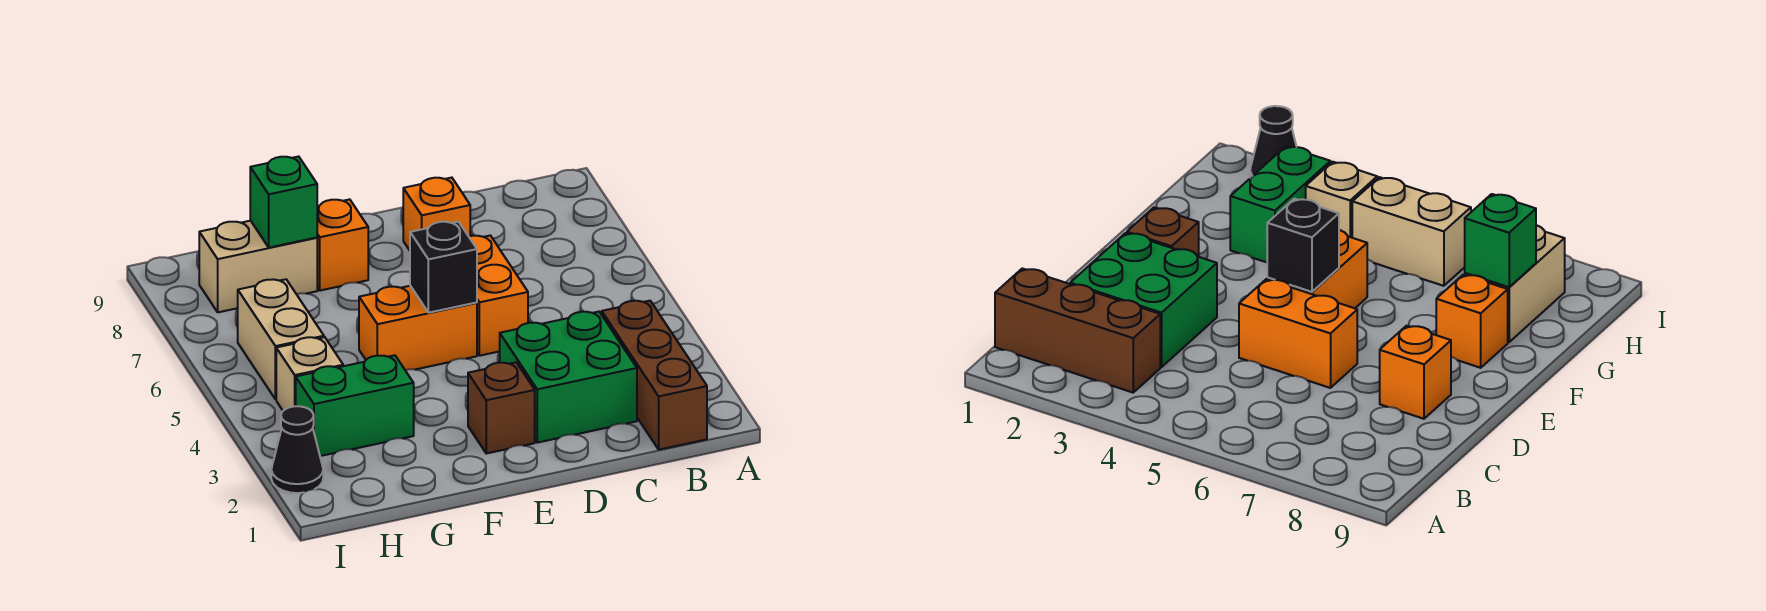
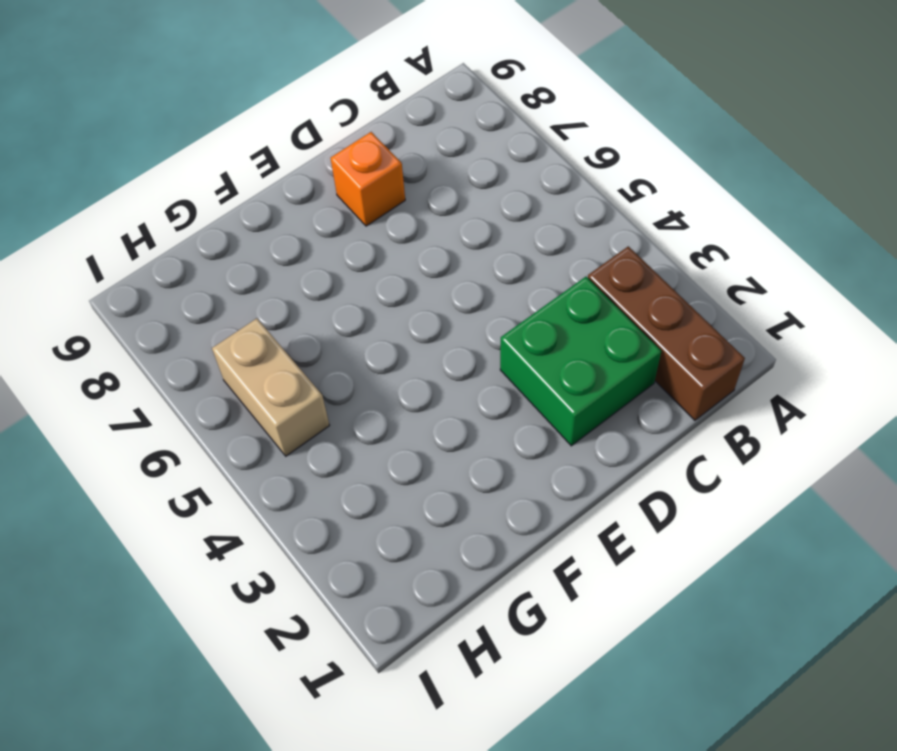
none -> orange 1x2 brick [469,236,528,356]
none -> brown 1x1 brick [468,362,535,453]
none -> orange 1x2 brick [359,286,477,370]

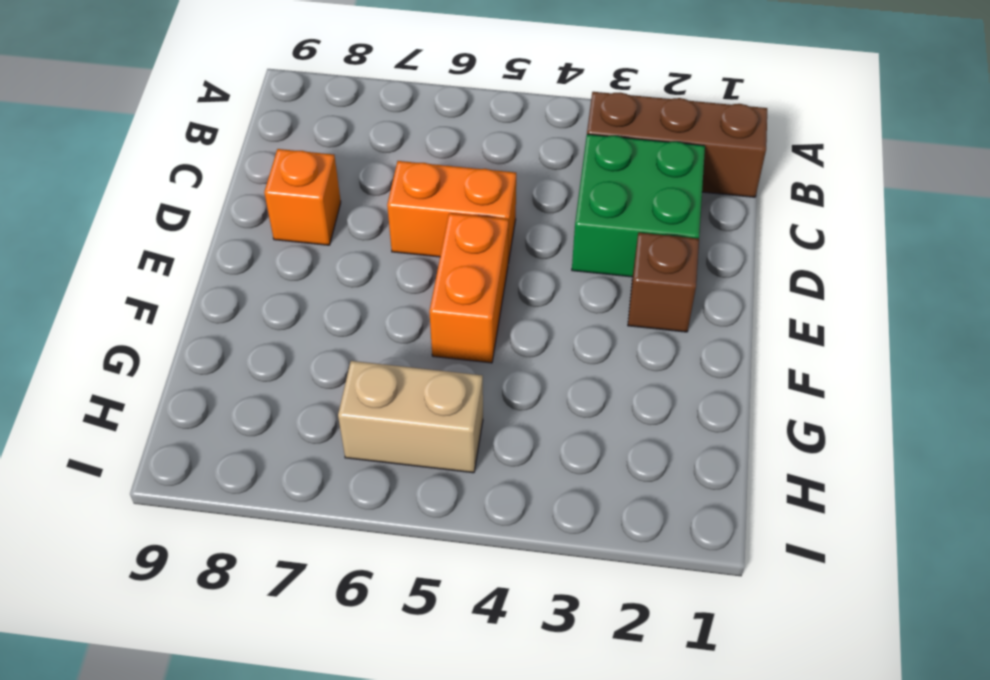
none -> orange 1x1 brick [317,199,368,290]
none -> green 1x2 brick [296,355,414,456]
none -> tan 1x2 brick [199,221,317,312]

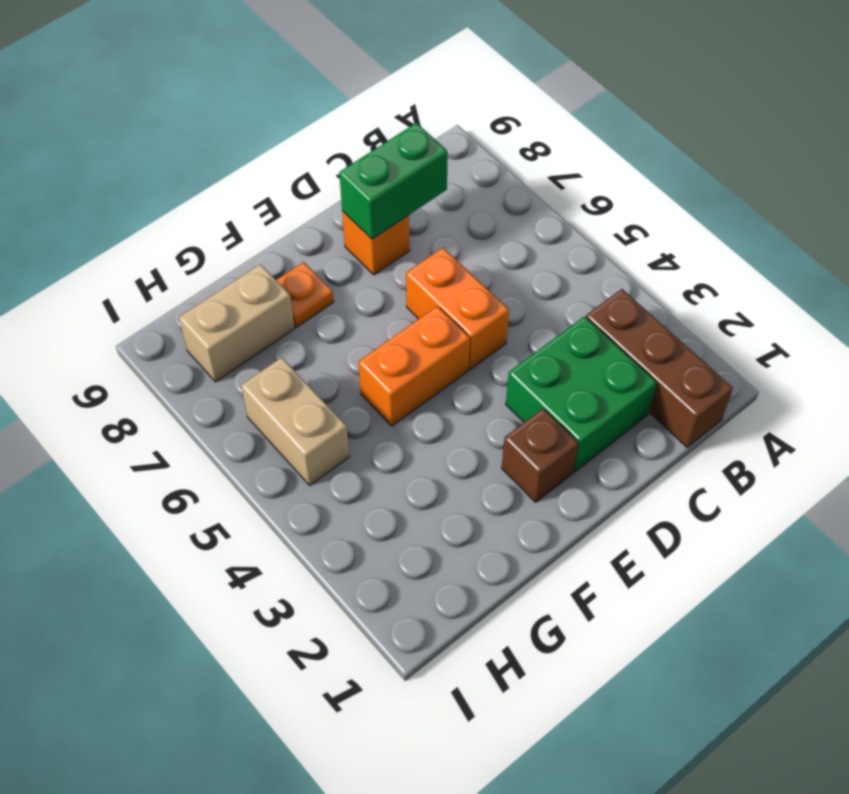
green 1x2 brick [339,123,448,239] -> green 1x2 brick moved to [296,355,414,456]
orange 1x1 plate [276,262,334,327] -> orange 1x1 brick [317,199,368,290]
none -> tan 1x1 brick [276,337,343,411]
none -> black 1x1 cone [271,406,323,493]
none -> black 1x1 brick [410,222,477,313]

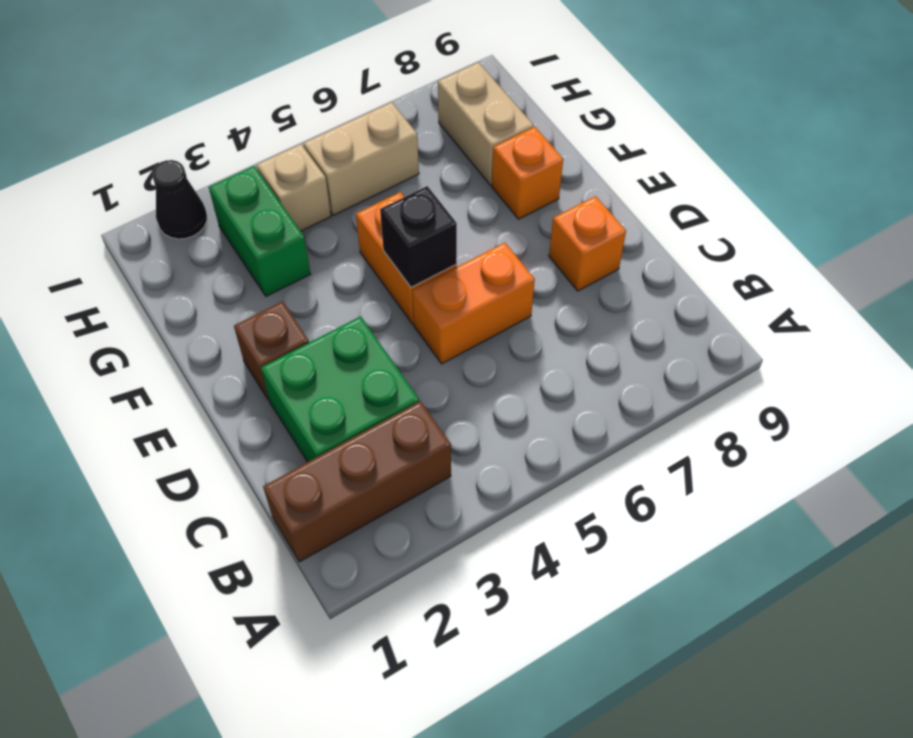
none -> green 1x1 brick [250,156,317,248]

